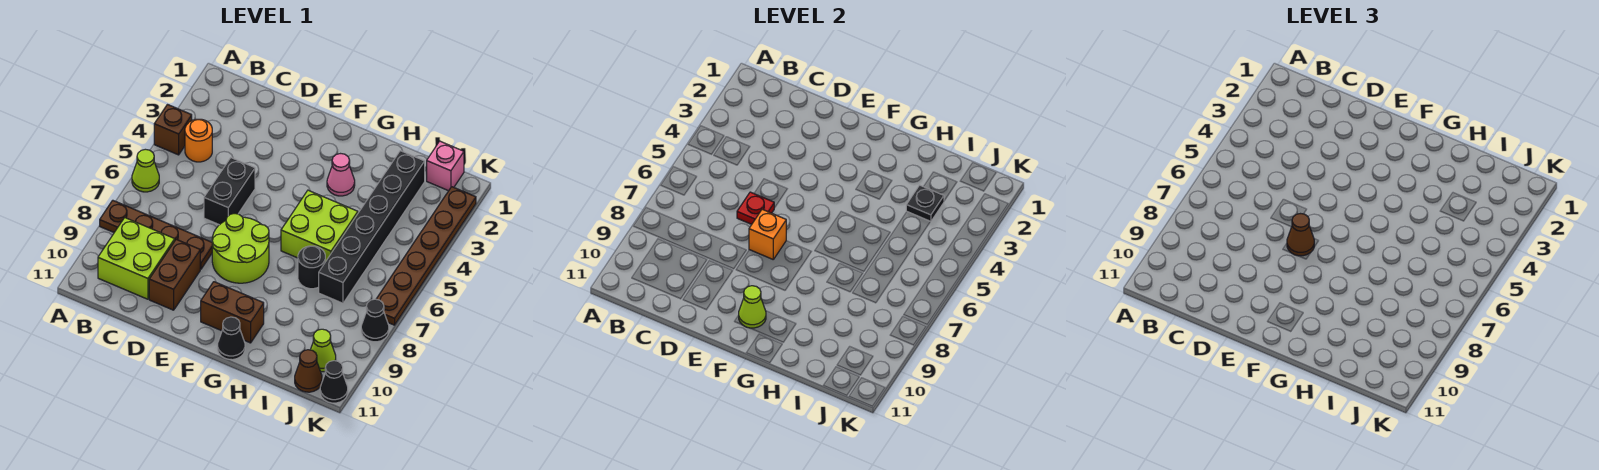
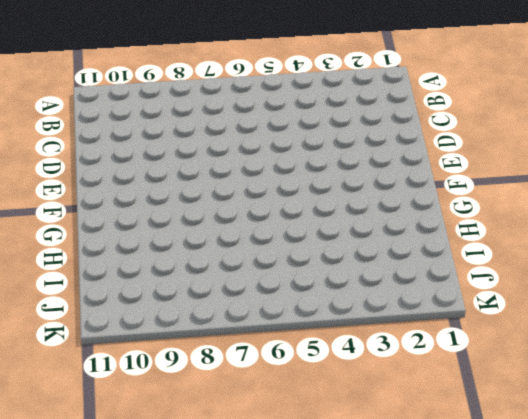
none -> brown 1x1 brick [154,105,192,155]
none -> lime 1x1 cone [132,149,159,192]
none -> brown 1x4 plate [100,200,212,269]

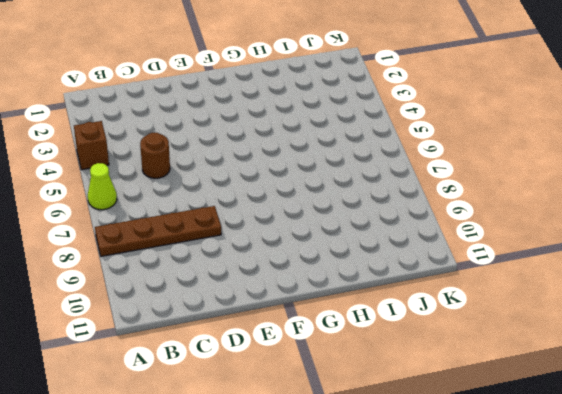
brown 1x1 round brick [140,133,170,178] -> none
none -> orange 1x1 round brick [185,119,212,162]
none -> lime 2x2 brick [98,218,175,299]
none -> black 1x2 brick [204,158,255,225]

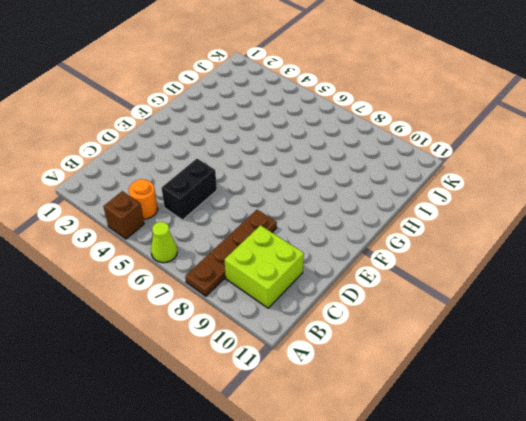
black 1x2 brick [162,159,217,220] -> black 1x2 brick turned to [204,158,255,225]
none -> brown 1x2 brick [149,239,200,310]
none -> lime 2x2 round brick [212,214,269,283]
none -> brown 1x2 brick [201,282,264,343]

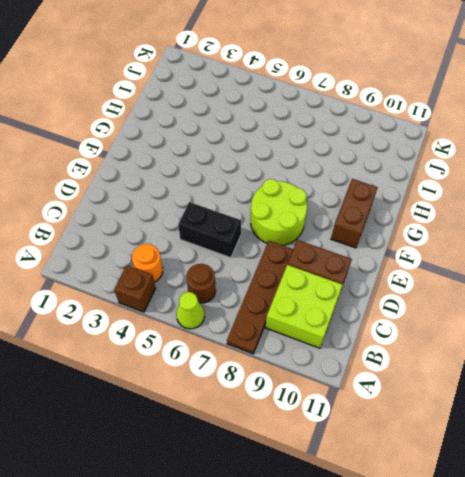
brown 1x1 round brick [186,264,216,303] -> none
none -> pink 1x1 cone [327,154,355,196]
none -> lime 2x2 brick [281,190,358,262]
none -> black 1x1 cone [218,317,245,360]

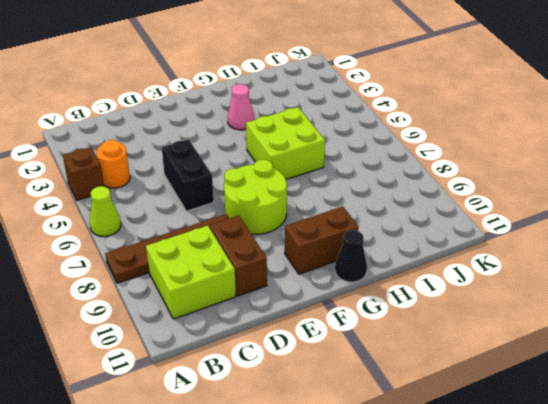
none -> black 1x1 round brick [298,246,325,289]
none -> black 1x6 brick [319,151,425,303]
none -> pink 1x1 brick [427,141,464,191]

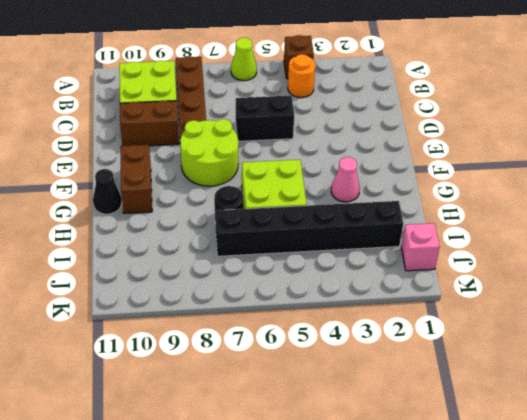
none -> lime 1x1 cone [311,329,336,372]
none -> brown 1x1 cone [295,350,322,392]
none -> brown 1x6 plate [376,187,476,325]

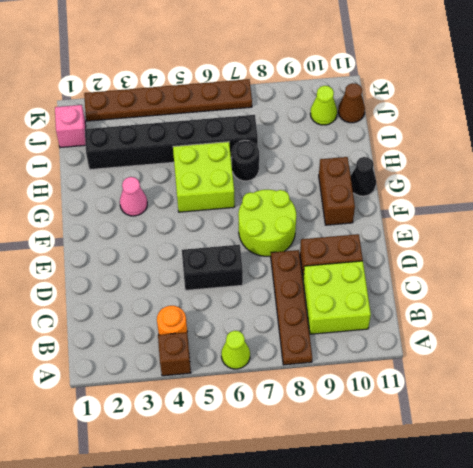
none -> black 1x1 cone [361,299,389,342]
none -> black 1x1 cone [320,361,348,403]
none -> red 1x1 plate [737,192,774,224]

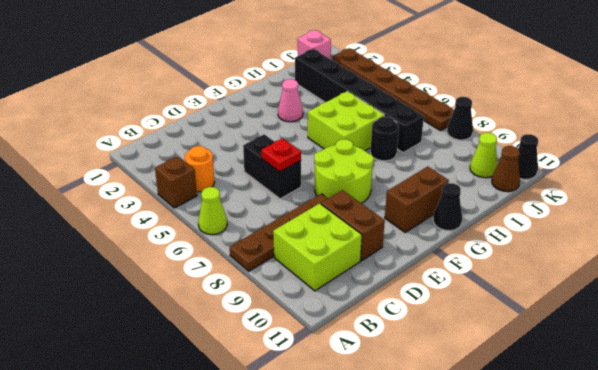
none -> orange 1x1 brick [749,209,786,259]
none -> lime 1x1 cone [739,286,766,328]
none -> black 1x1 plate [906,185,944,222]

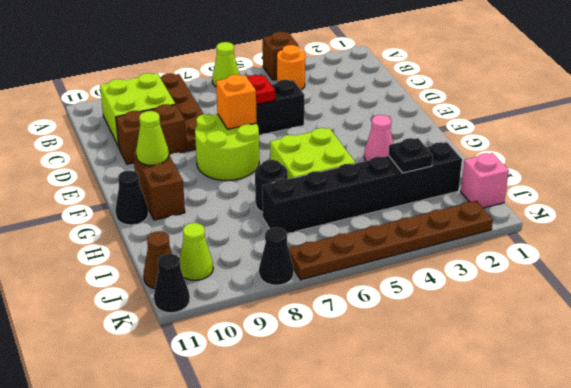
none -> brown 1x1 cone [1287,214,1314,256]

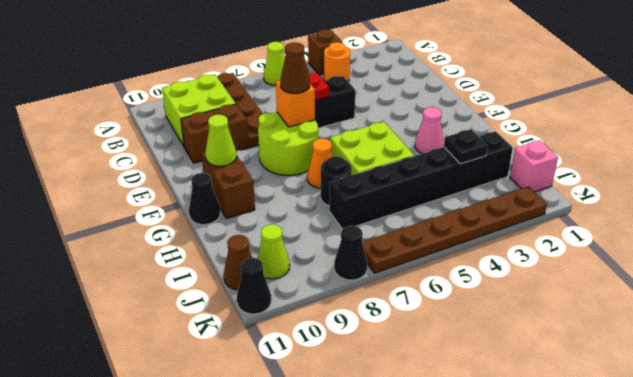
orange 1x1 cone [307,139,333,188] -> none

